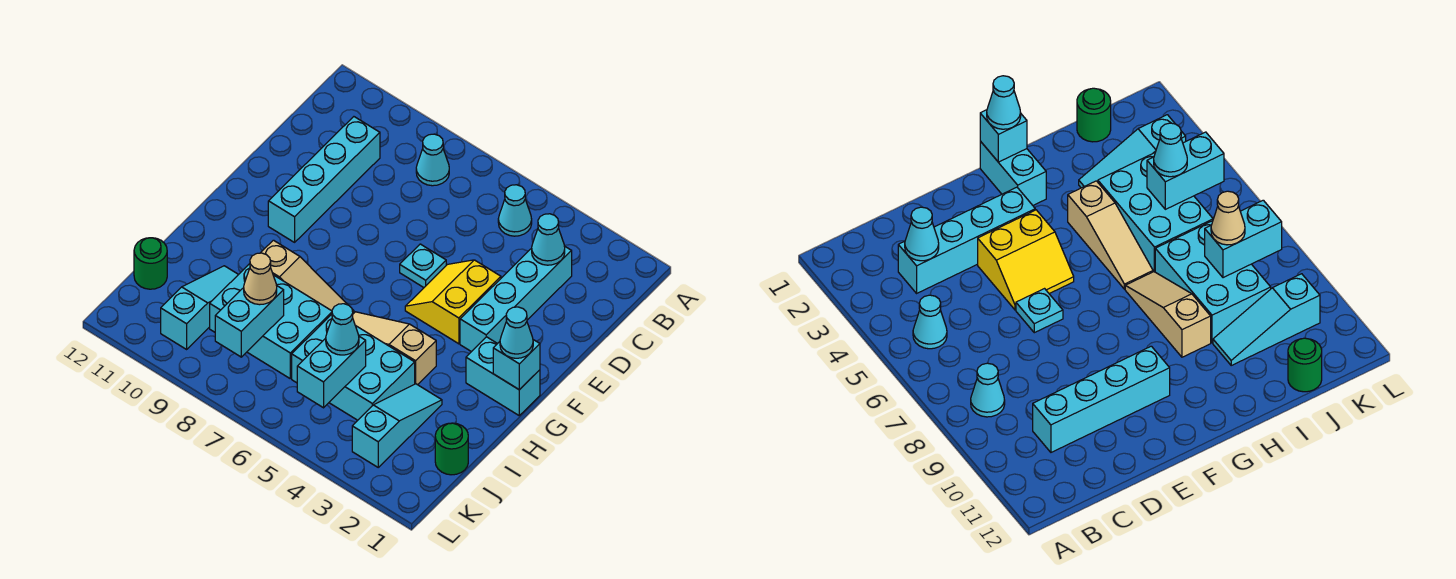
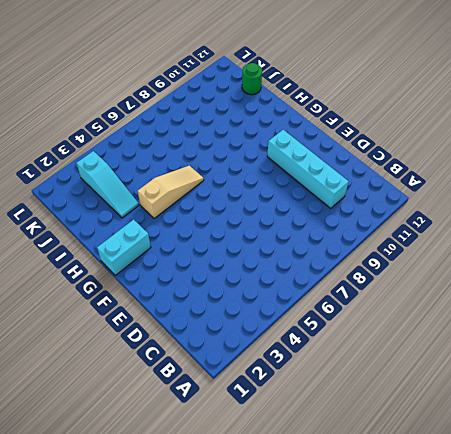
none -> cyan 1x1 cone [498,185,532,236]
none -> cyan 1x1 cone [416,134,449,186]
none -> cyan 1x4 brick [460,246,572,352]

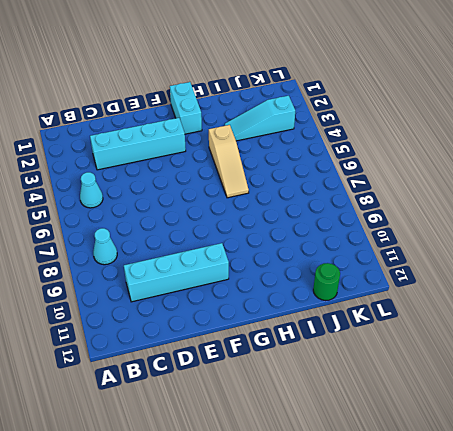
none -> yellow 2x2 slope [405,260,501,344]
none -> cyan 1x1 plate [400,244,446,287]
none -> tan 1x3 slope [261,240,354,314]

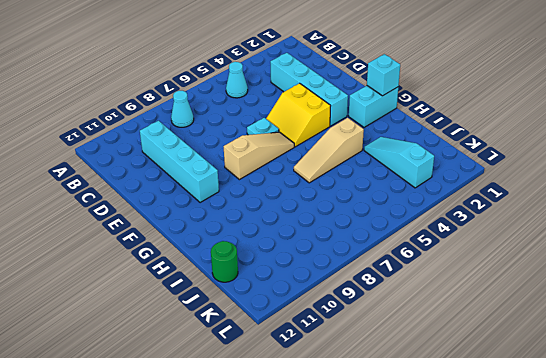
tan 1x3 slope [224,132,294,180] -> tan 1x3 slope moved to [261,240,354,314]
none -> cyan 2x3 brick [292,314,415,420]
none -> cyan 2x3 brick [210,264,332,378]
none -> cyan 1x3 slope [161,266,239,349]

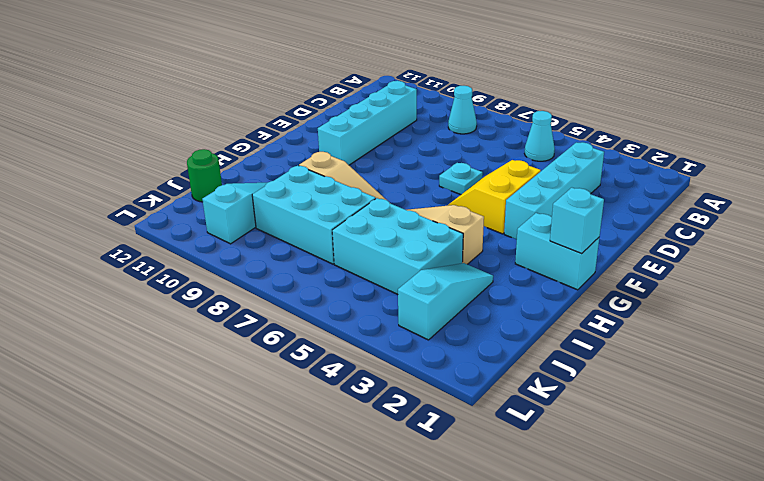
none -> green 1x1 round brick [435,423,468,475]
none -> cyan 1x1 cone [532,214,565,265]
none -> cyan 1x2 brick [297,337,366,408]

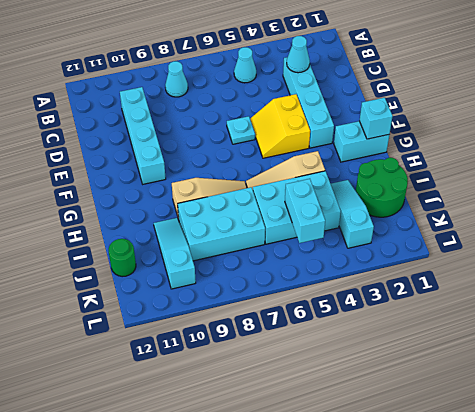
green 2x2 round brick [356,158,408,217] -> green 1x1 round brick [435,423,468,475]
none -> cyan 1x2 brick [215,286,284,357]
none -> cyan 1x1 cone [500,307,533,358]
none -> cyan 1x1 cone [326,304,359,355]

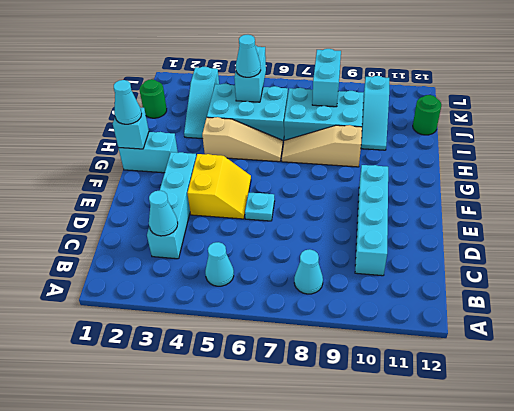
none -> tan 1x1 cone [244,253,277,305]

